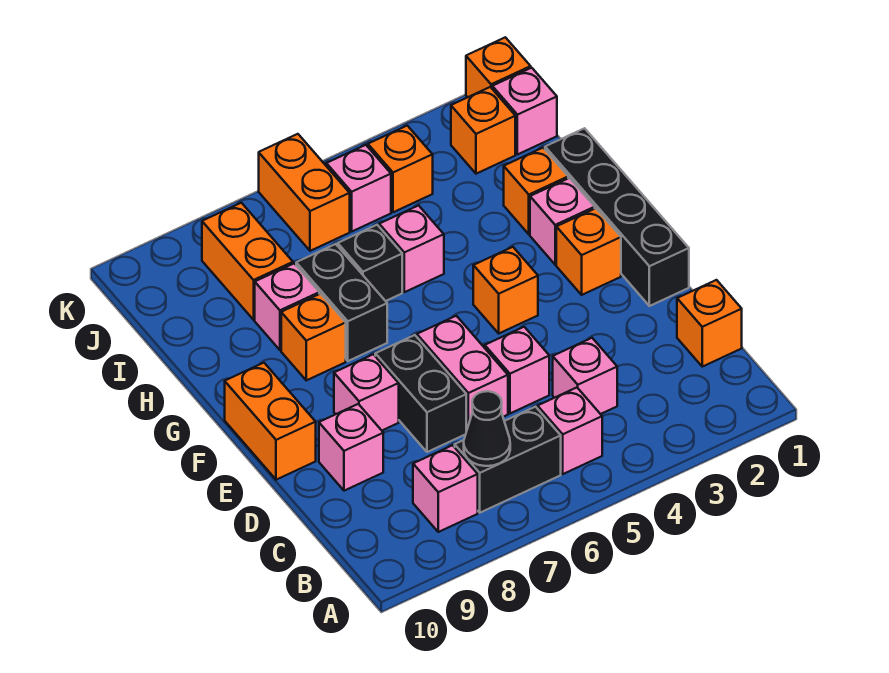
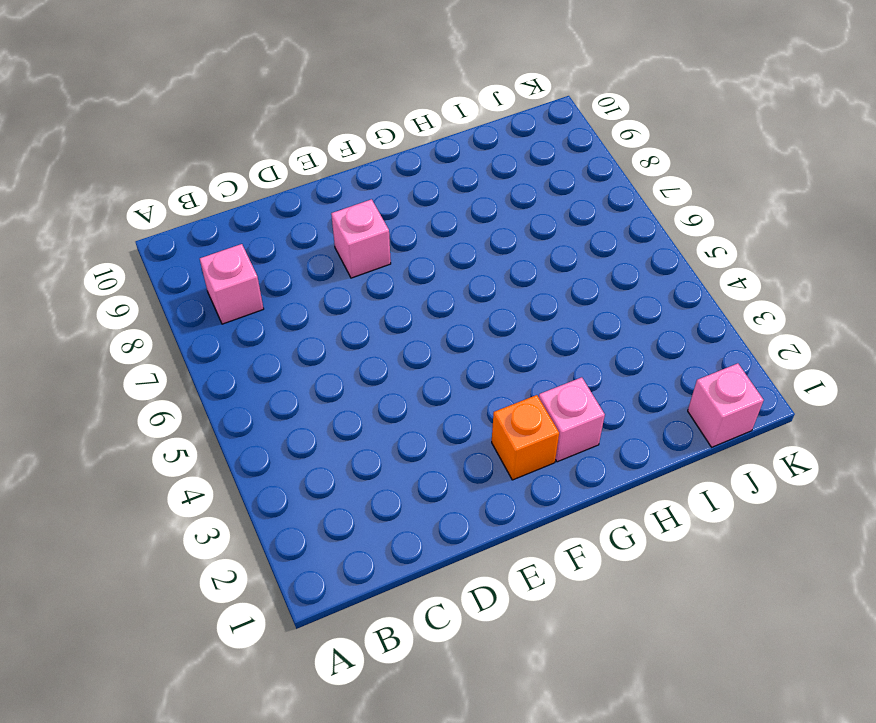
none -> pink 1x1 brick [538,388,602,474]
none -> black 1x2 brick [455,407,561,513]
none -> orange 1x1 brick [677,280,742,367]

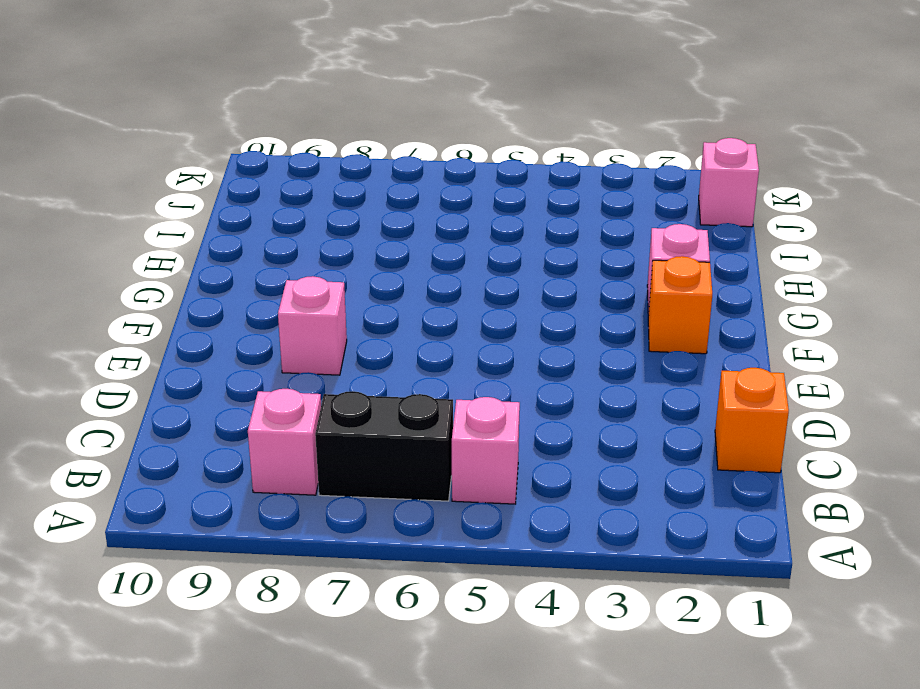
none -> pink 1x1 brick [553,338,617,414]
none -> pink 1x1 brick [485,327,549,413]
none -> pink 1x2 brick [417,316,508,431]

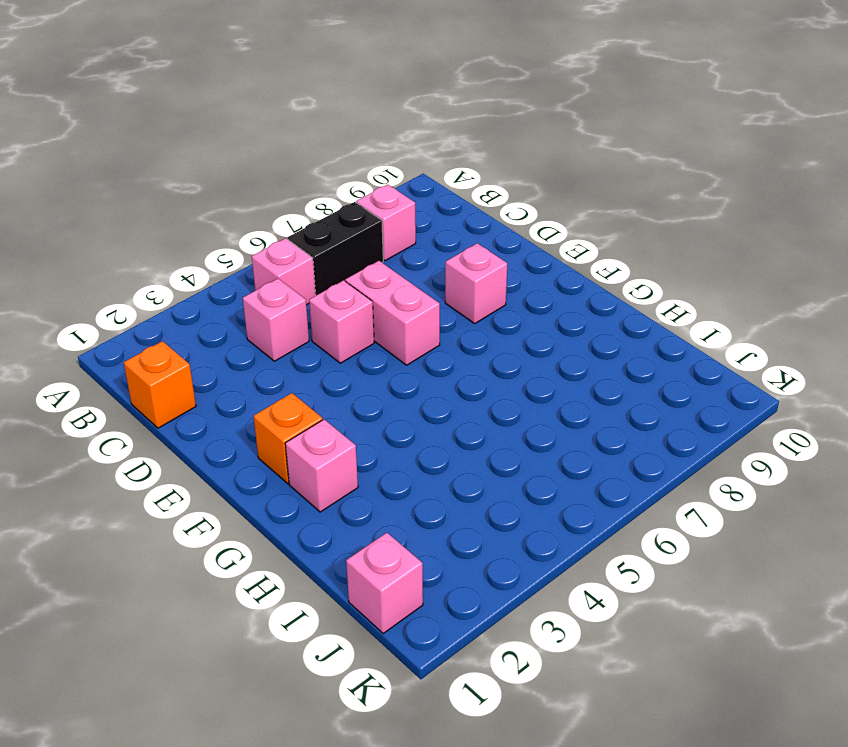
none -> black 1x2 brick [375,335,466,452]
none -> pink 1x1 brick [319,404,383,491]
none -> black 1x4 brick [545,128,689,306]

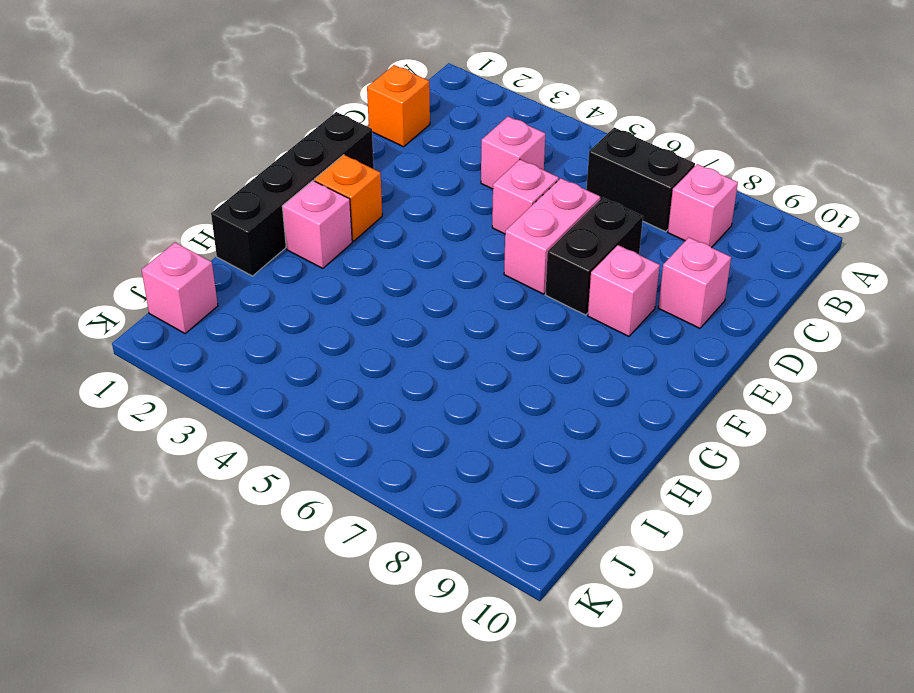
none -> pink 1x1 brick [538,388,602,474]
none -> orange 1x2 brick [225,363,316,480]
none -> orange 1x1 brick [473,247,538,333]

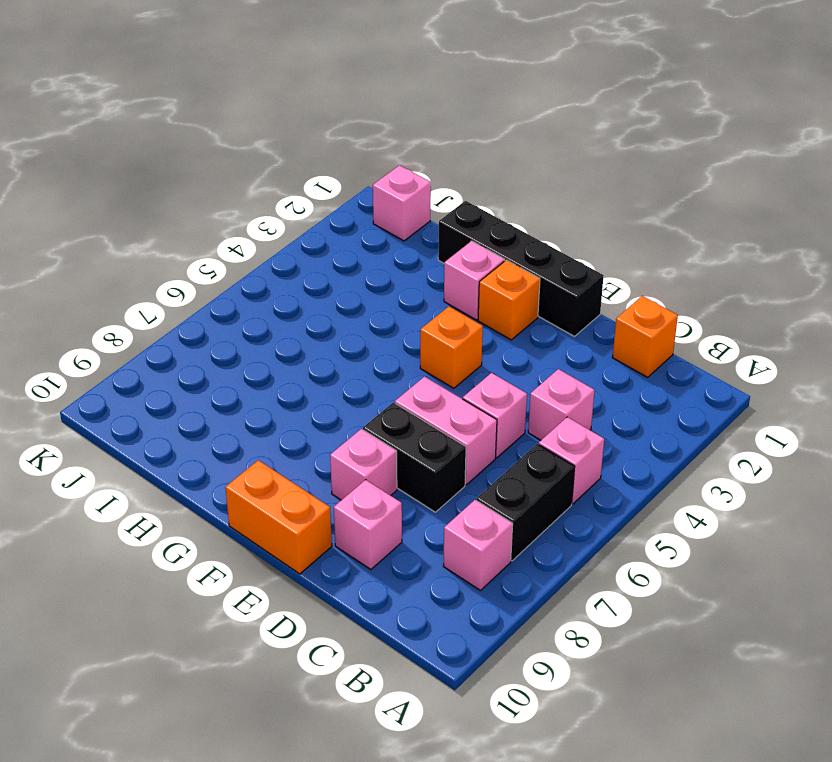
none -> black 1x2 brick [296,244,387,361]
none -> orange 1x1 brick [281,294,346,380]
none -> orange 1x1 brick [504,148,568,234]

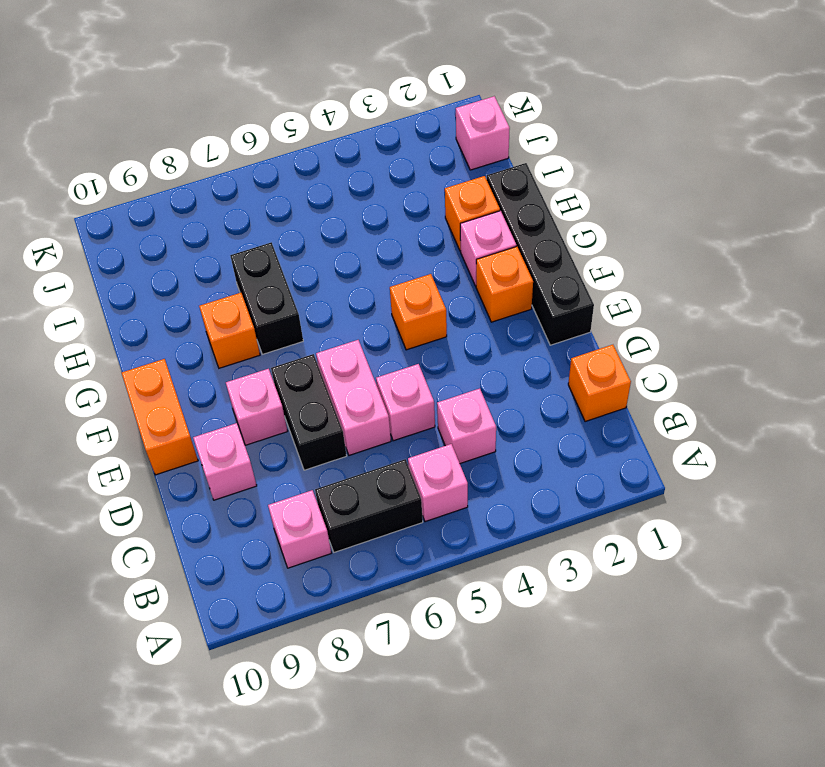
none -> pink 1x1 brick [379,205,444,292]
none -> black 1x1 brick [338,225,402,301]
none -> pink 1x1 brick [255,264,319,350]

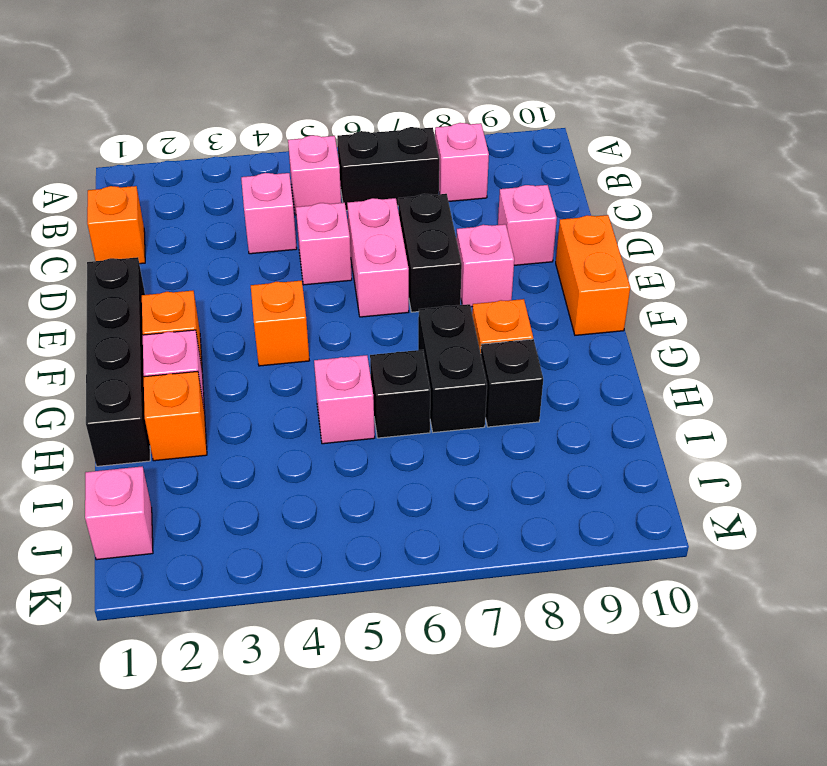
black 1x1 brick [481,339,543,427] -> pink 1x1 brick [255,264,319,350]
none -> orange 1x2 brick [202,203,293,320]
none -> orange 1x1 brick [451,87,515,174]
none -> orange 1x1 brick [368,126,433,212]

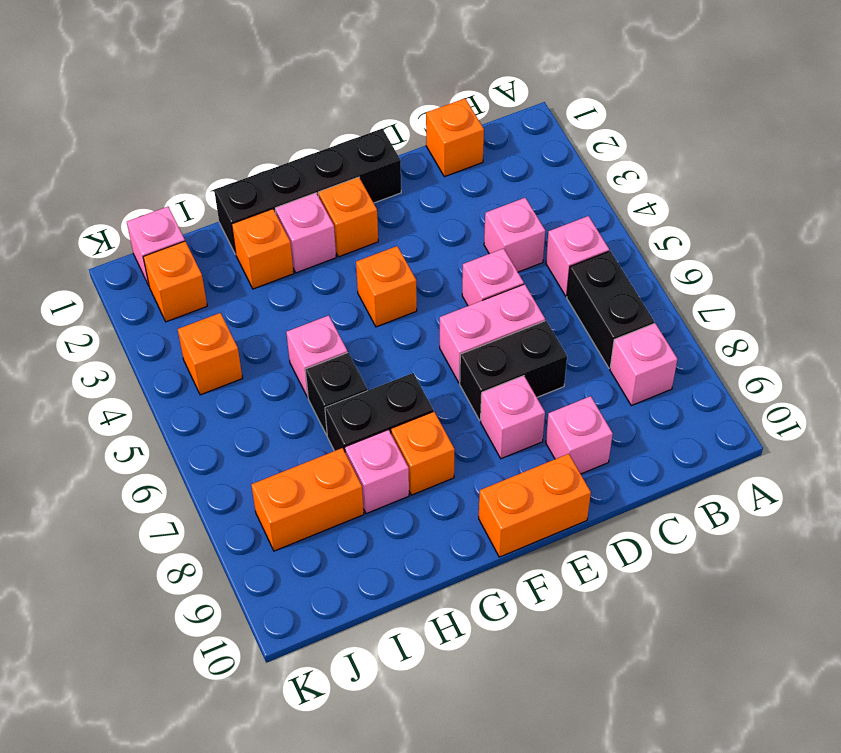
none -> pink 1x1 brick [326,145,391,231]
none -> orange 1x2 brick [259,134,350,251]
none -> orange 1x1 brick [466,37,531,97]

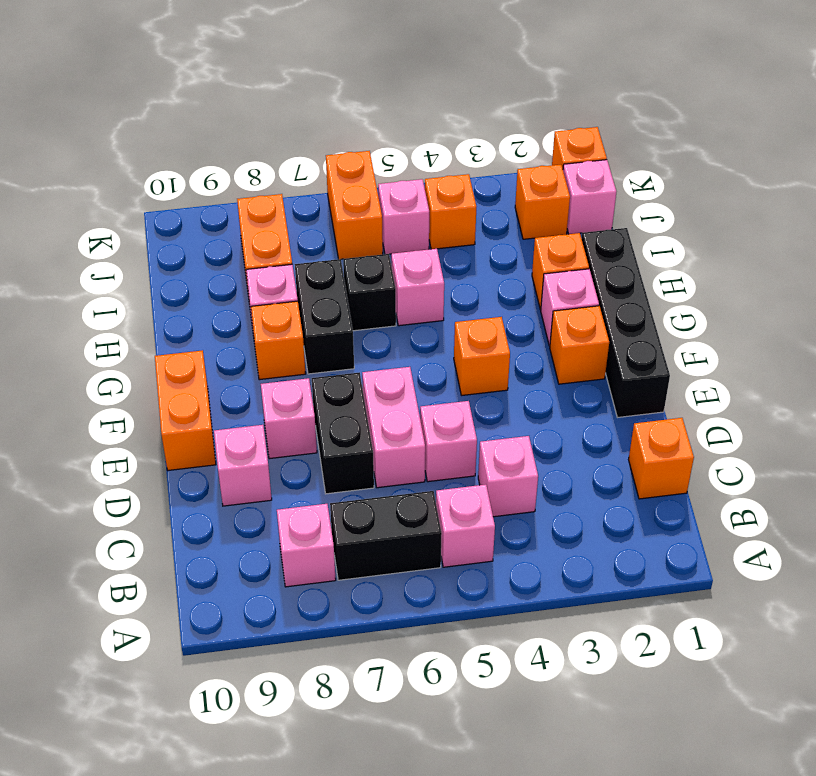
none -> black 1x1 cone [464,391,510,466]

